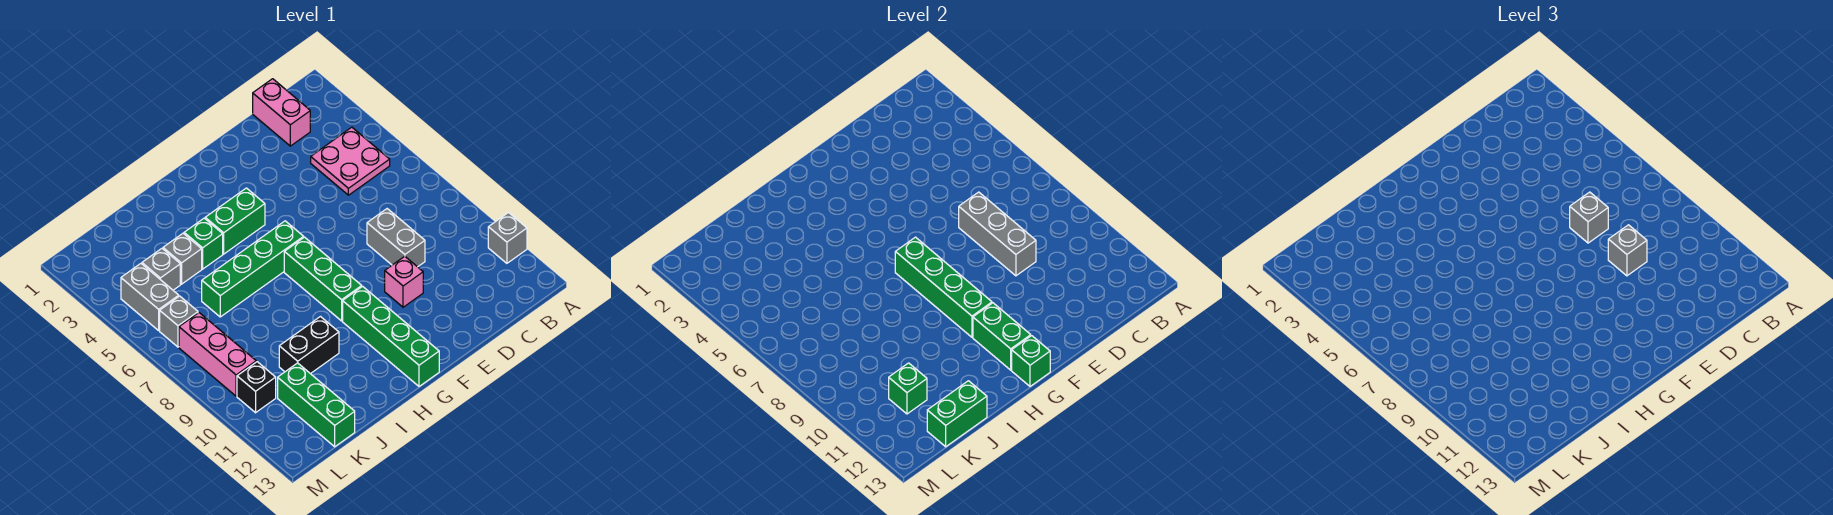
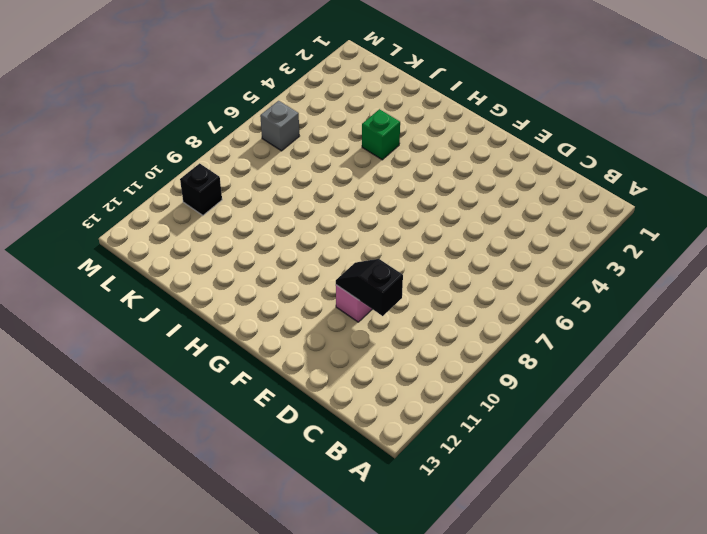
black 1x2 slope [336,259,403,316] -> none
none -> grey 1x1 brick [488,213,527,263]
none -> pink 2x2 plate [311,127,390,195]
none -> pink 1x2 brick [253,79,310,146]

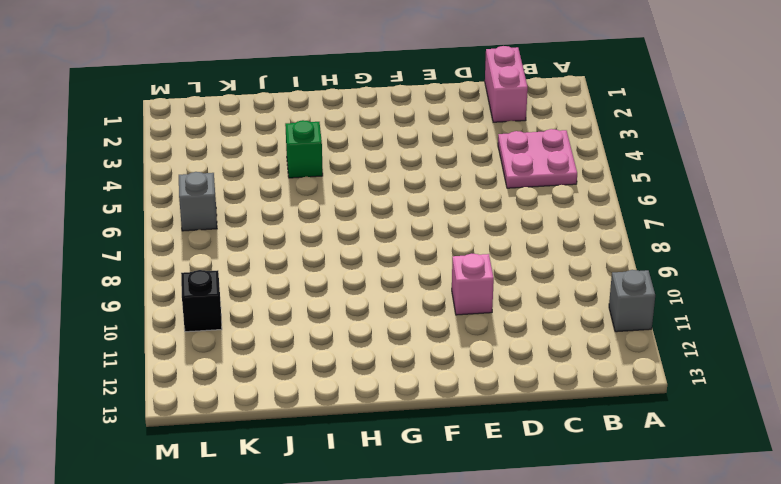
none -> grey 1x2 brick [367,209,425,267]
none -> green 1x2 brick [205,188,265,254]
none -> green 1x4 brick [202,221,304,317]

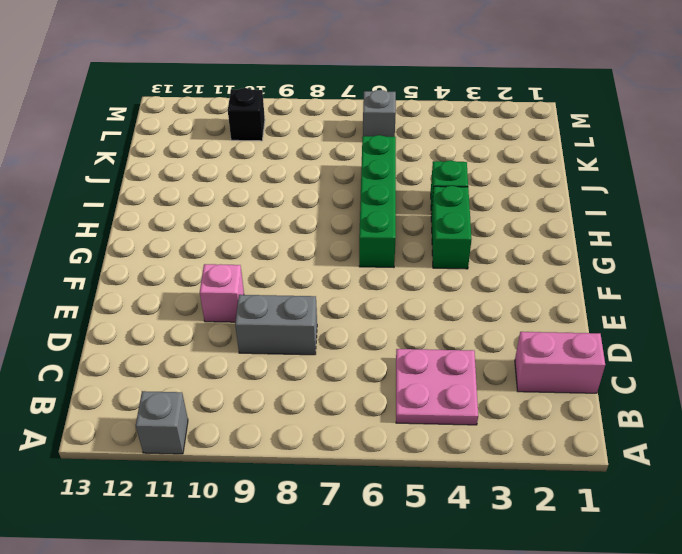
none -> green 1x3 brick [284,237,362,321]
none -> green 1x4 brick [343,286,439,386]
none -> black 1x2 brick [279,317,339,374]

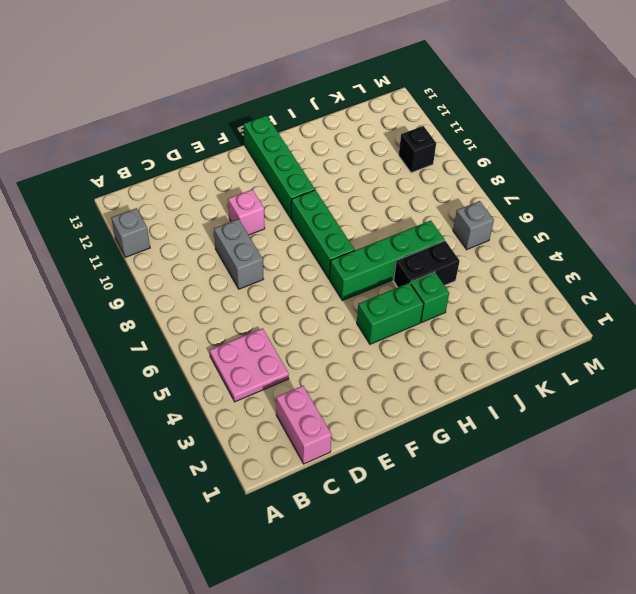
black 1x2 brick [394,241,460,287] -> black 1x2 brick moved to [279,317,339,374]
none -> grey 1x1 brick [163,233,202,284]
none -> grey 1x1 brick [142,249,180,290]
none -> green 1x3 brick [278,363,355,447]

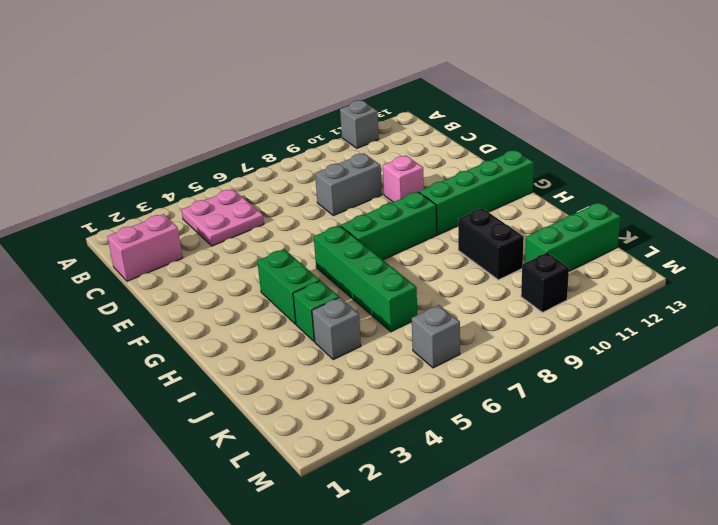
none -> grey 1x1 brick [142,249,180,290]
none -> grey 1x2 brick [121,264,179,330]
none -> pink 1x3 brick [179,313,256,396]

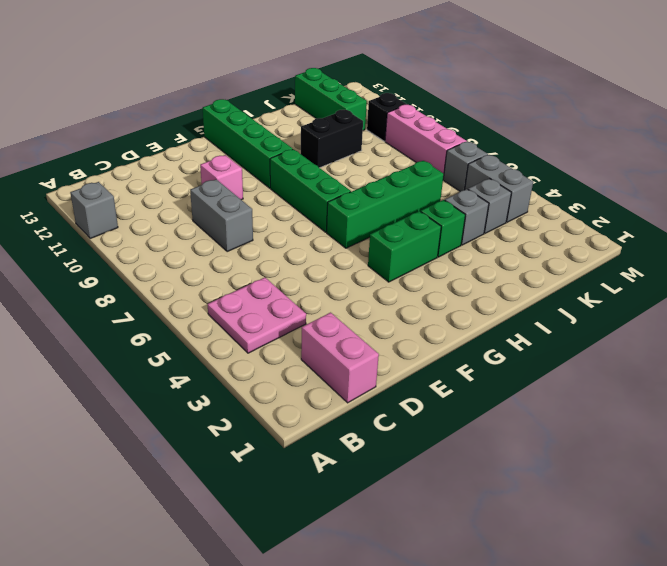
none -> grey 1x3 brick [959,192,1036,276]
none -> green 1x4 brick [895,237,992,337]
none -> green 1x2 brick [973,303,1031,370]

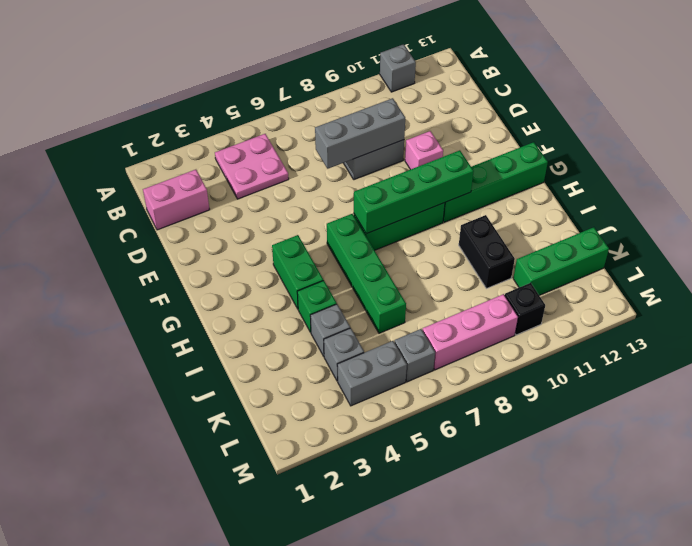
none -> green 1x2 brick [973,303,1031,370]
none -> green 1x1 brick [1012,336,1050,386]
none -> green 1x2 brick [927,381,987,447]

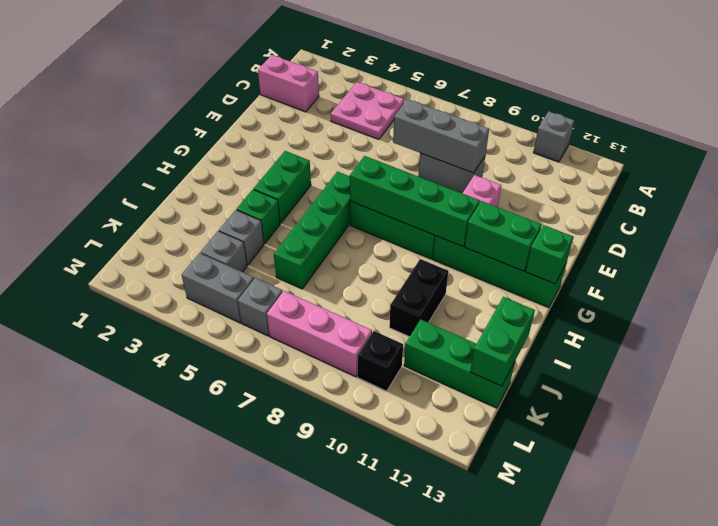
none -> green 1x1 brick [889,363,927,414]
none -> grey 1x1 brick [1570,192,1608,243]
none -> grey 1x1 brick [1608,225,1647,276]

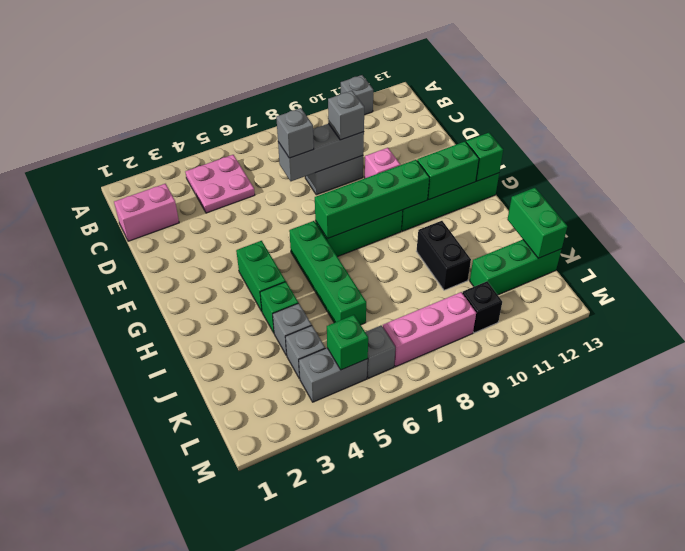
green 1x1 brick [327,315,368,370] -> green 1x1 brick moved to [889,363,927,414]

